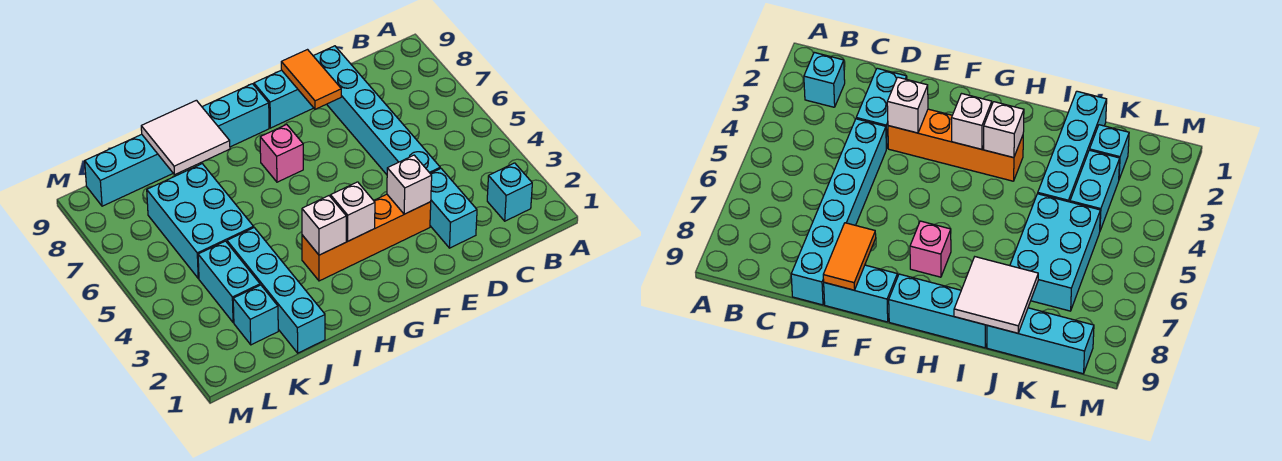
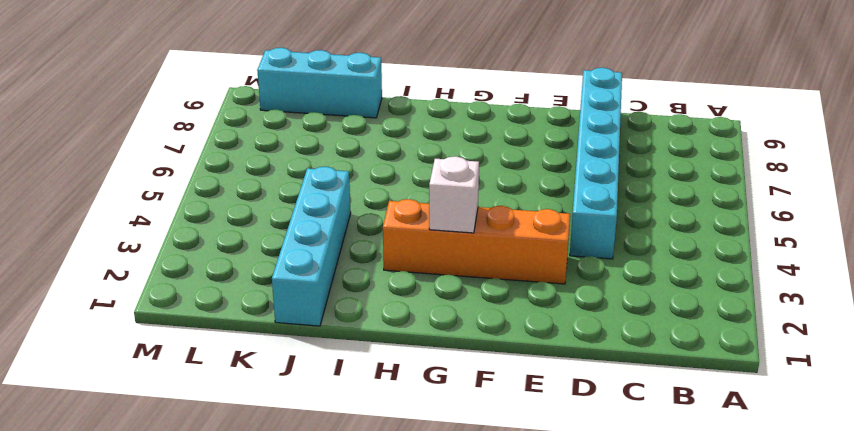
none -> cyan 1x1 brick [487,163,532,221]
none -> cyan 1x2 brick [430,168,477,248]
none -> cyan 1x2 brick [254,70,313,128]

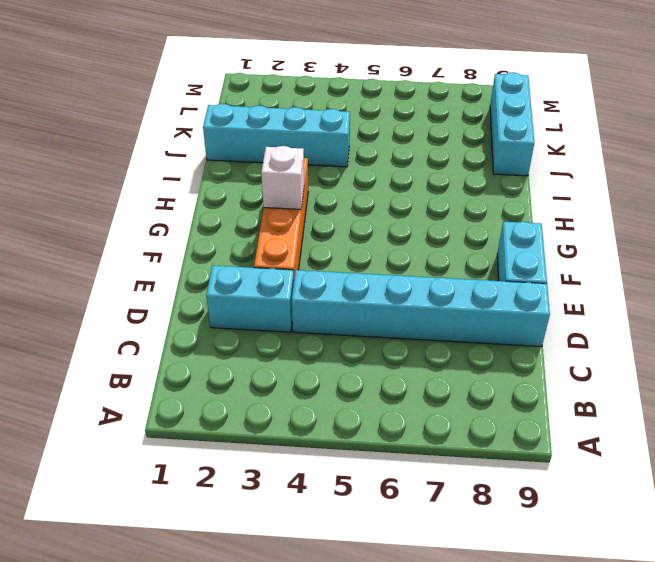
none -> cyan 1x1 brick [487,163,532,221]
none -> pink 1x1 brick [260,124,303,182]
none -> cyan 1x3 brick [202,84,269,147]

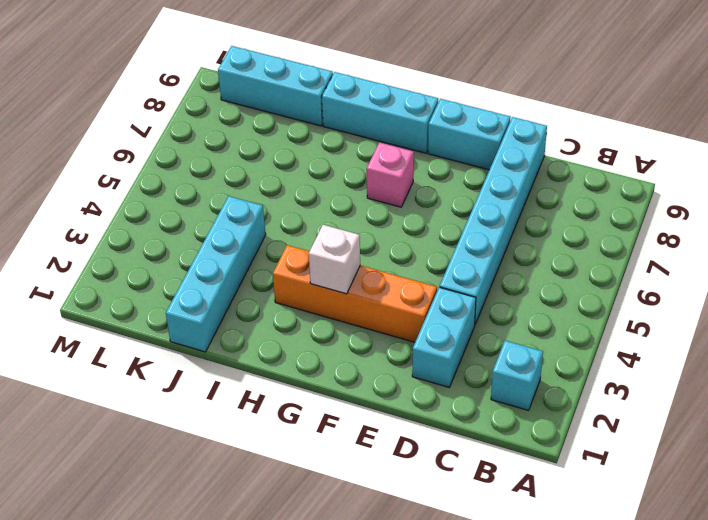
none -> cyan 2x3 brick [147,164,254,278]
none -> cyan 1x1 brick [233,285,278,345]
none -> cyan 1x2 brick [198,241,260,323]

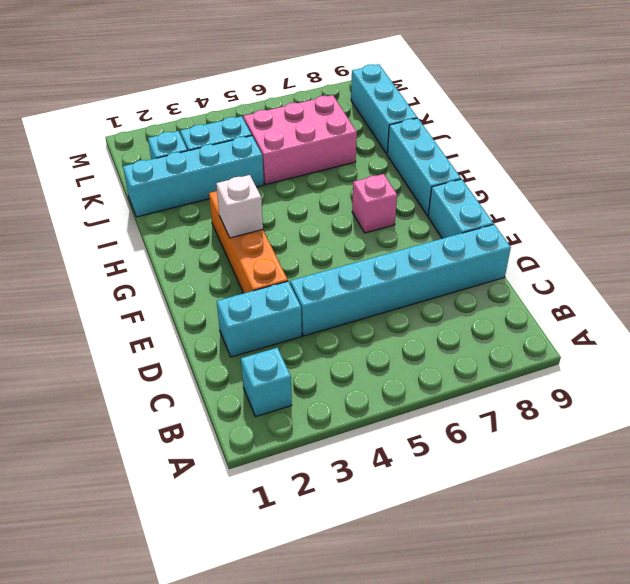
pink 2x3 brick [243,95,357,185] -> cyan 2x3 brick [147,164,254,278]
none -> white 1x1 brick [387,155,432,214]
none -> orange 1x2 tile [281,50,341,109]
none -> white 1x1 brick [302,196,346,255]

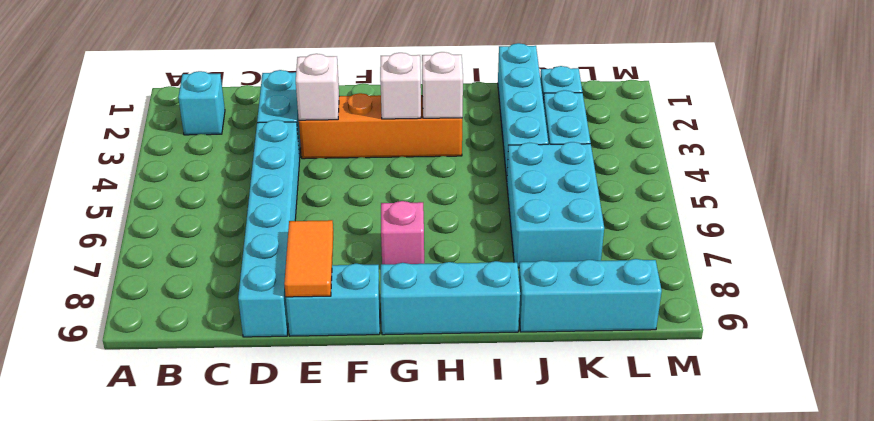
none -> white 2x2 tile [141,100,230,175]

